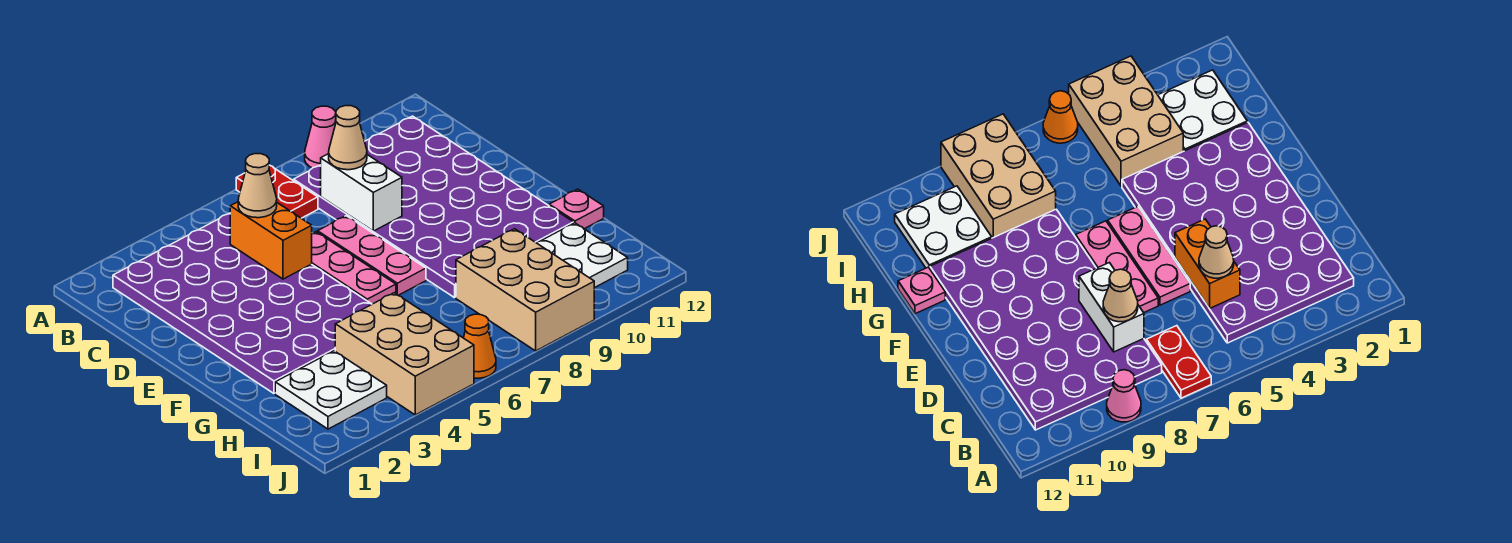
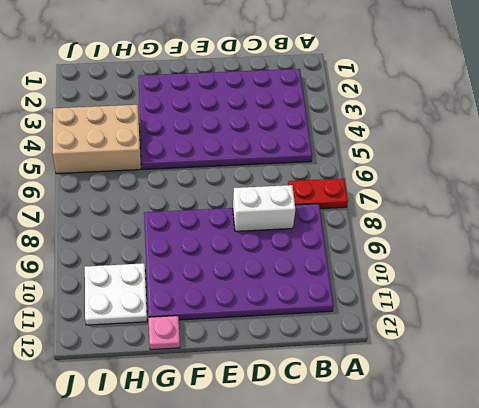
none -> pink 1x1 cone [305,106,336,168]
none -> pink 1x3 plate [312,232,396,304]
none -> pink 1x3 plate [318,216,426,295]

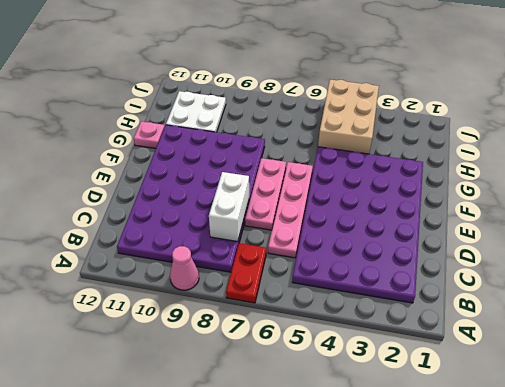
pink 1x4 plate [268,162,313,258] -> pink 1x3 plate [312,232,396,304]
none -> white 2x2 plate [275,351,387,429]
none -> tan 2x3 brick [456,229,594,351]
none -> orange 1x1 cone [463,314,496,378]

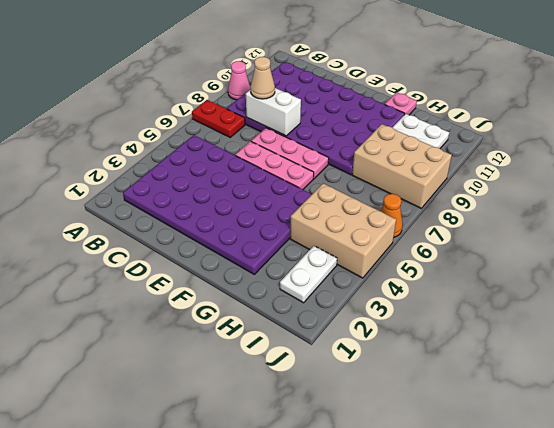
white 1x2 plate [280,246,337,303] -> white 2x2 plate [275,351,387,429]
none -> orange 1x2 brick [230,202,312,279]
none -> tan 1x1 cone [238,154,277,218]

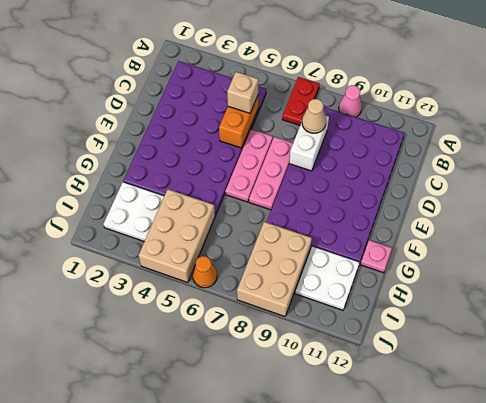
tan 1x1 brick [227,72,258,113] -> tan 1x1 cone [238,154,277,218]

